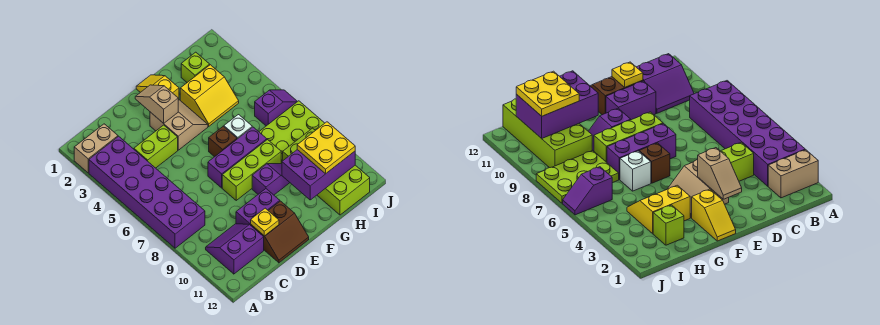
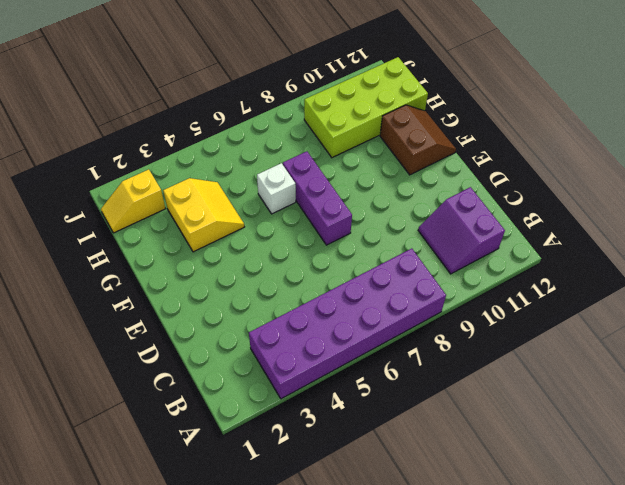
brown 2x2 slope [380,105,456,175] -> brown 2x2 slope moved to [251,201,309,263]
yellow 1x2 slope [101,169,166,233] -> yellow 1x2 slope moved to [136,75,179,100]
none -> tan 1x2 brick [74,124,118,173]
none -> lime 1x2 brick [134,125,178,168]
none -> purple 1x2 brick [236,189,280,225]

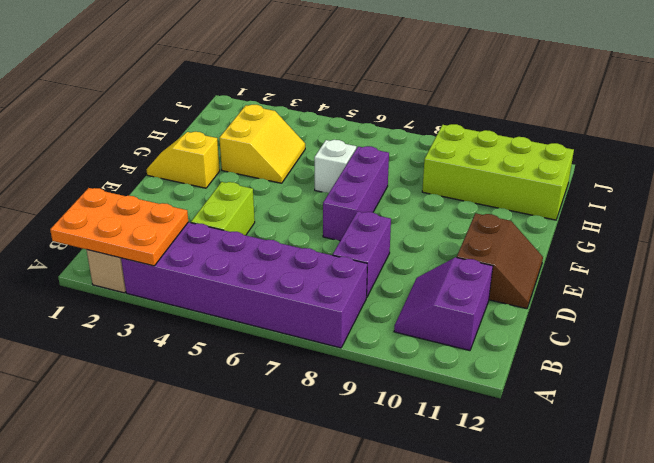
orange 2x3 plate [50,188,188,266] -> none
purple 1x2 brick [333,211,391,298] -> purple 1x2 brick moved to [236,189,280,225]
none -> tan 2x2 slope [150,100,208,150]
none -> lime 1x3 brick [222,140,281,200]
none -> brown 1x1 brick [209,126,237,157]

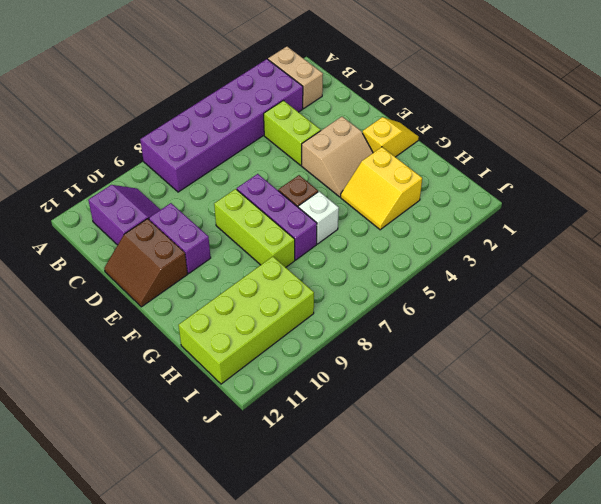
none -> purple 1x2 slope [252,164,290,195]
none -> lime 1x1 brick [181,52,210,82]
none -> lime 2x3 plate [259,101,324,164]

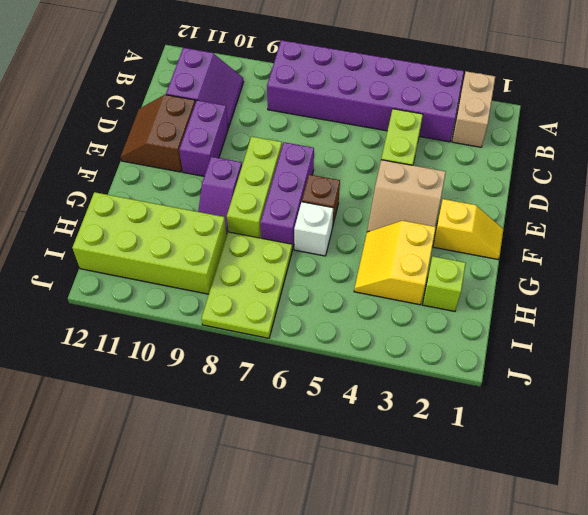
none -> purple 1x2 slope [255,90,298,126]
none -> yellow 1x1 plate [251,208,279,236]
none -> tan 1x2 slope [135,85,178,123]

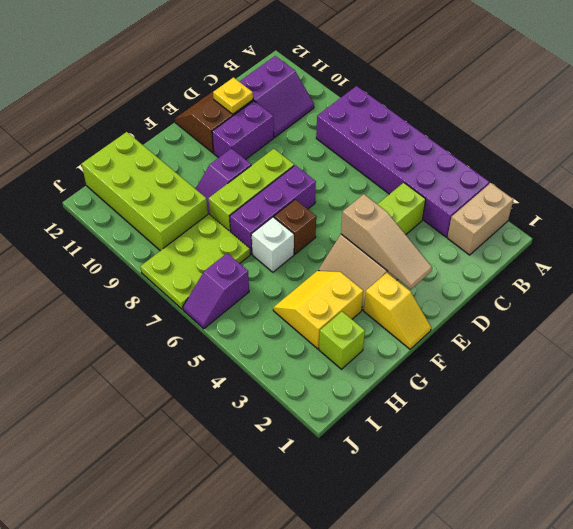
tan 1x3 slope [341,194,432,289] -> tan 1x2 slope [135,85,178,123]
none -> purple 2x3 brick [282,150,355,200]
none -> yellow 2x2 plate [297,122,355,174]

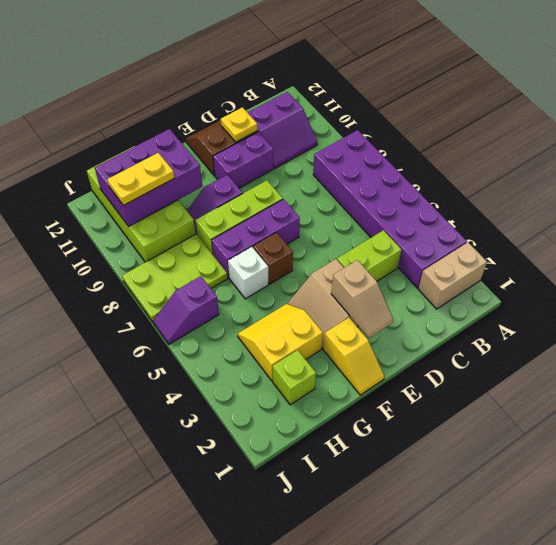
yellow 1x2 plate [107,153,174,205] -> yellow 2x2 plate [297,122,355,174]

